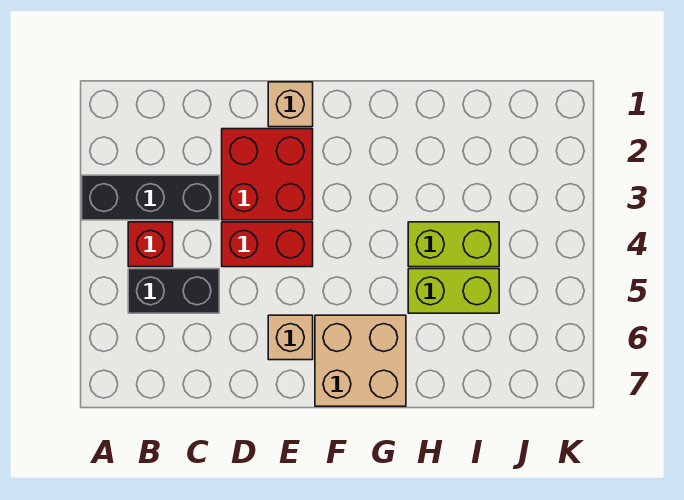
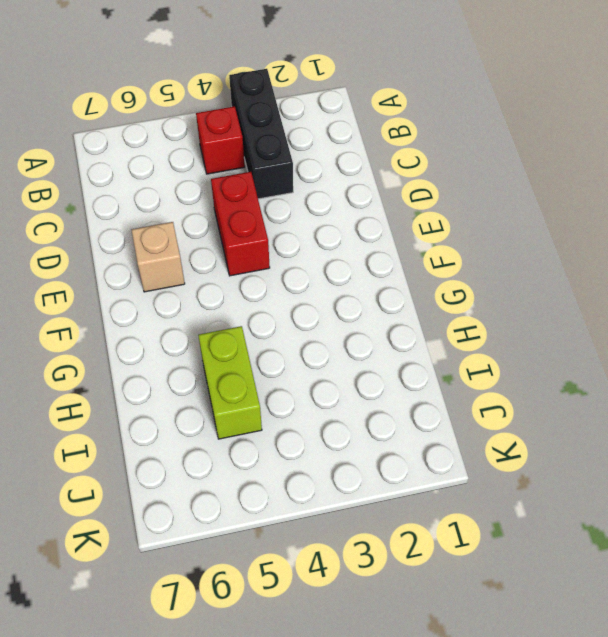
none -> black 1x2 brick [128,269,219,313]
none -> red 2x2 brick [222,129,313,220]

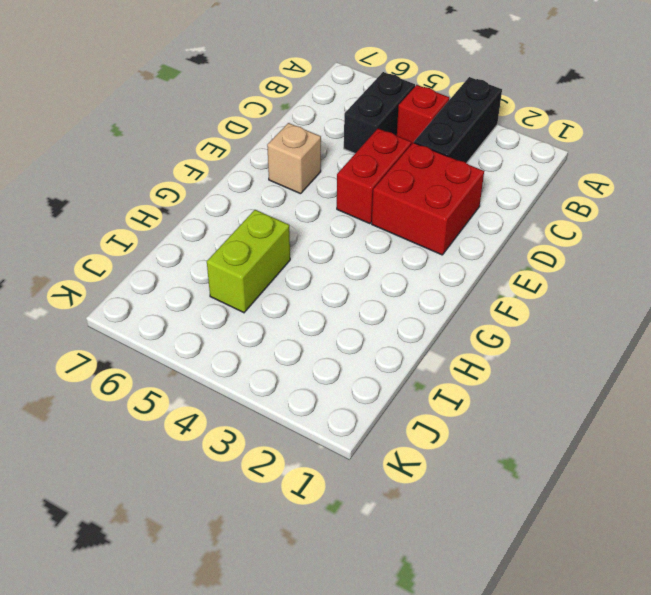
none -> tan 1x1 brick [268,82,313,127]
none -> tan 2x2 brick [315,315,406,406]

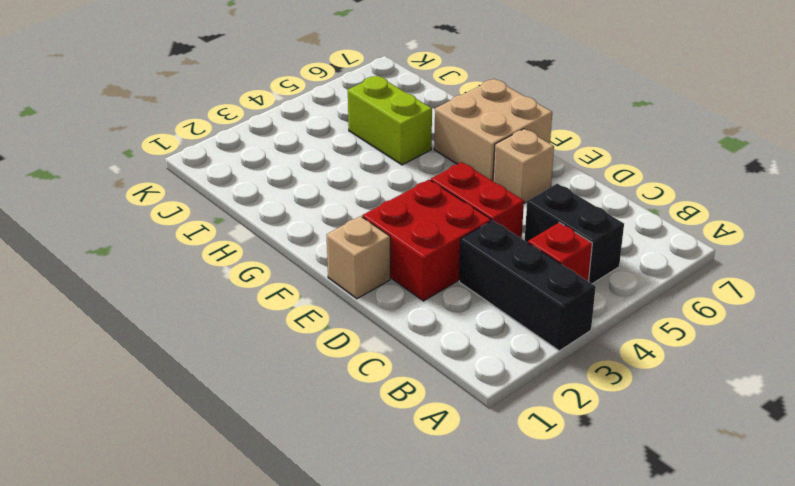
none -> lime 1x2 brick [408,222,499,267]

